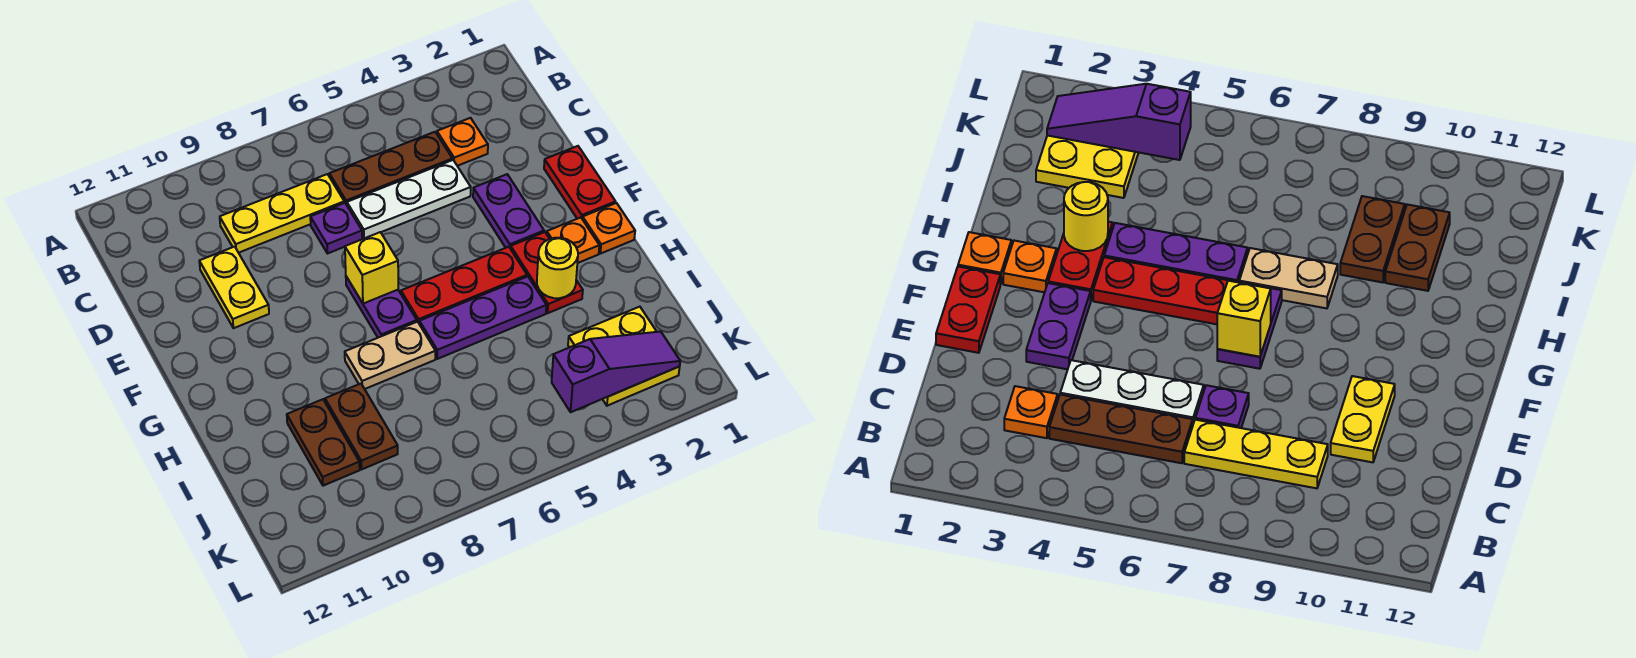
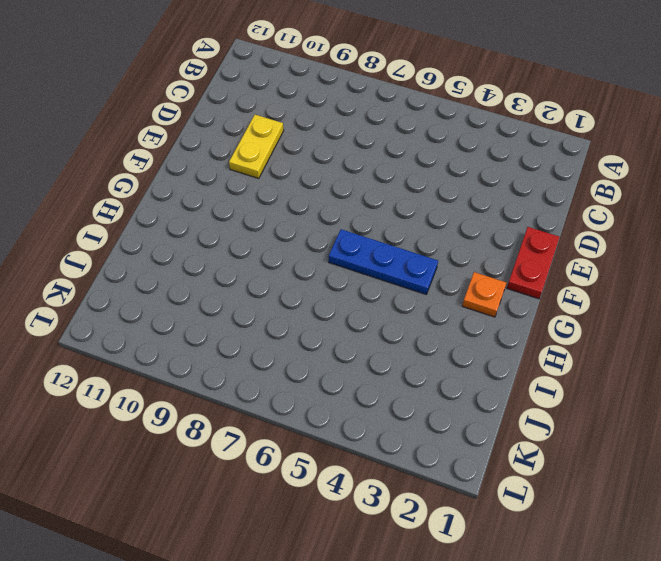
blue 1x3 plate [329,229,438,294] -> red 1x3 plate [401,247,527,323]
none -> orange 1x1 plate [437,118,488,166]
none -> brown 1x3 plate [329,132,452,205]
none -> yellow 1x3 plate [220,174,344,253]

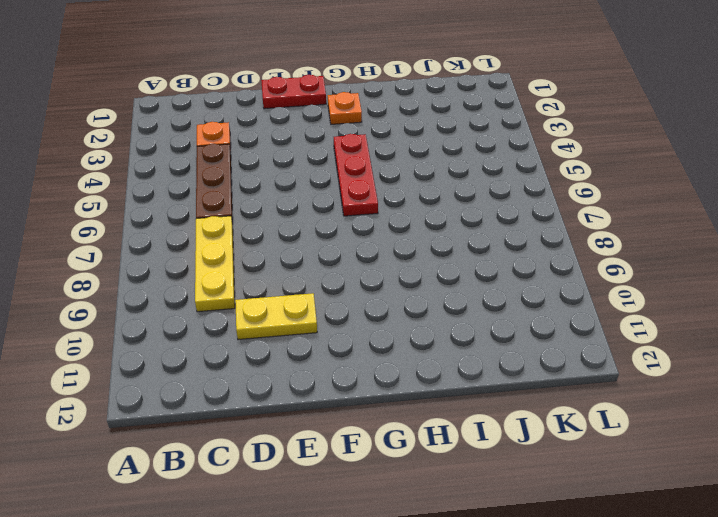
none -> white 1x3 plate [347,160,471,238]
none -> purple 1x1 plate [310,203,362,254]
none -> purple 1x2 plate [473,174,544,249]

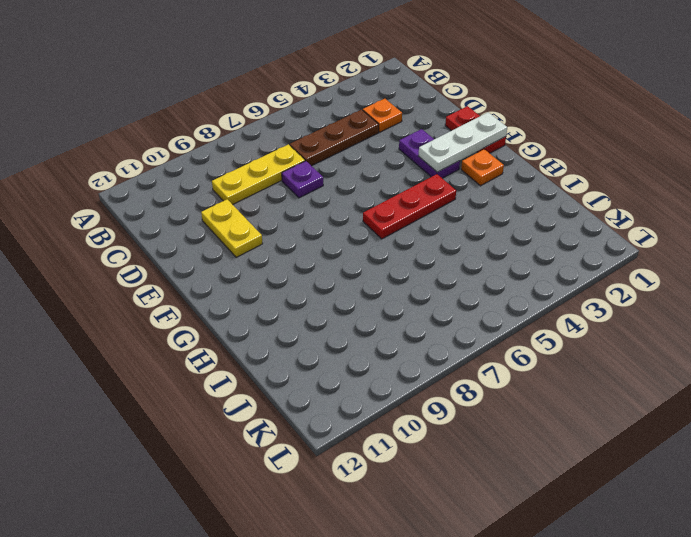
white 1x3 plate [419,112,507,172] -> white 1x3 plate moved to [347,160,471,238]
none -> purple 1x2 plate [346,277,417,338]
none -> orange 1x1 plate [582,203,635,254]
none -> red 1x2 plate [511,232,583,313]

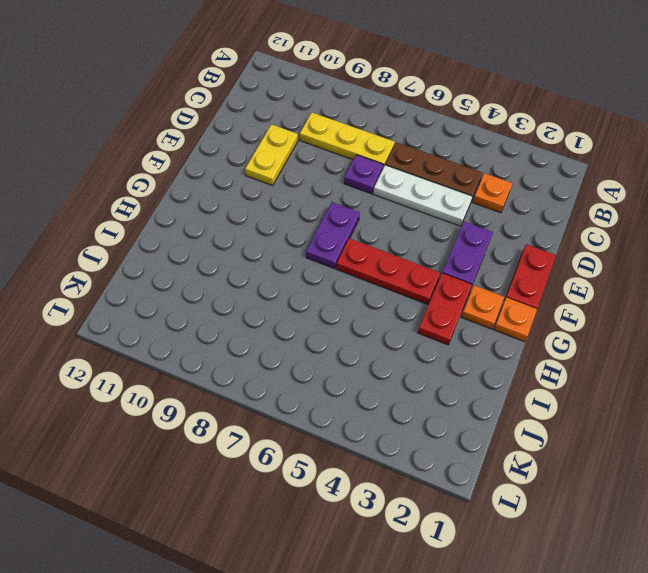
none -> purple 1x3 plate [419,276,546,359]
none -> tan 1x2 plate [345,322,436,389]
none -> brown 1x2 plate [325,384,398,470]

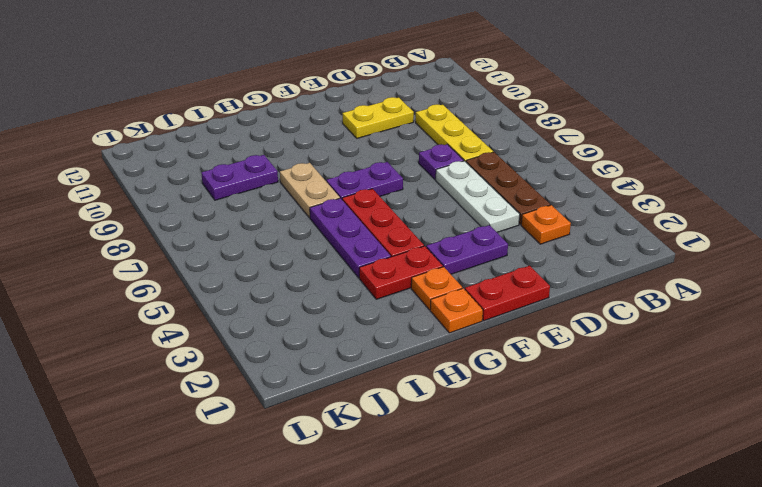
purple 1x2 plate [201,155,278,200] -> brown 1x2 plate [325,384,398,470]
none -> brown 1x2 plate [287,399,360,486]
none -> yellow 2x2 plate [568,307,680,406]
none -> yellow 1x1 brick [345,232,398,304]

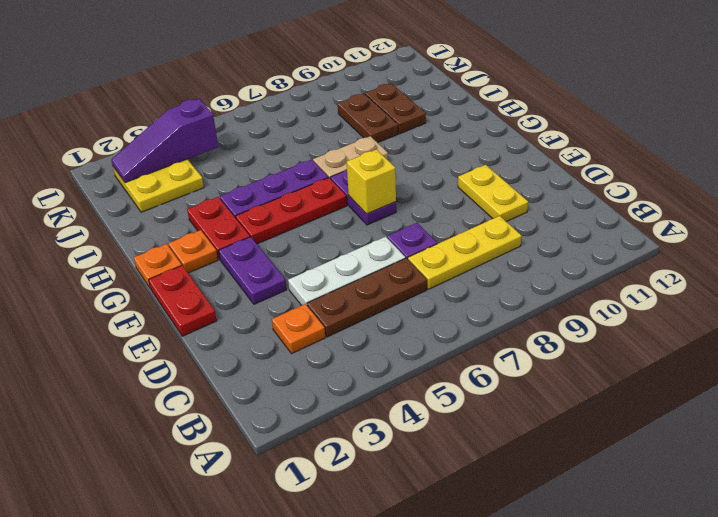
none -> yellow 1x1 round brick [537,238,578,298]

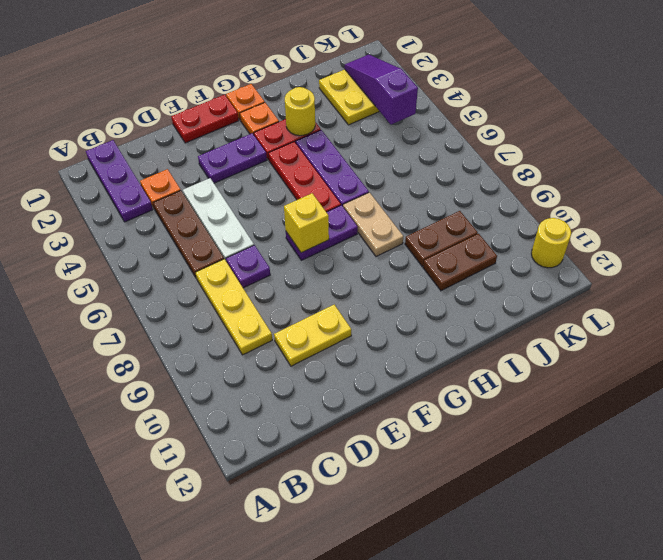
purple 1x3 plate [86,140,153,222] -> none
yellow 1x1 round brick [531,218,571,268] -> none

